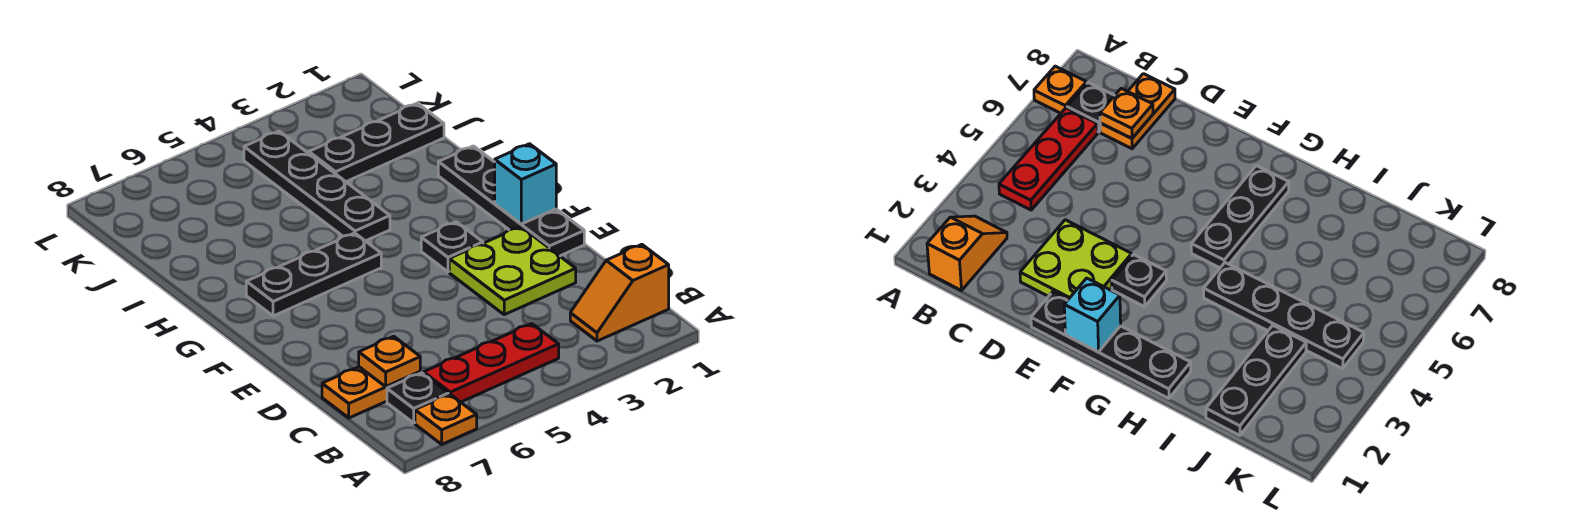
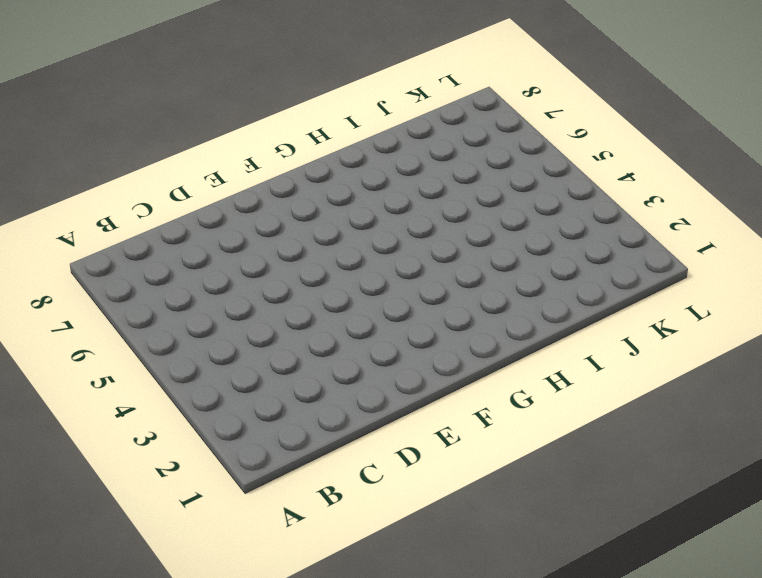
none -> orange 1x1 plate [415,394,477,444]
none -> orange 1x2 slope [570,244,669,341]
none -> red 1x3 plate [424,324,559,402]

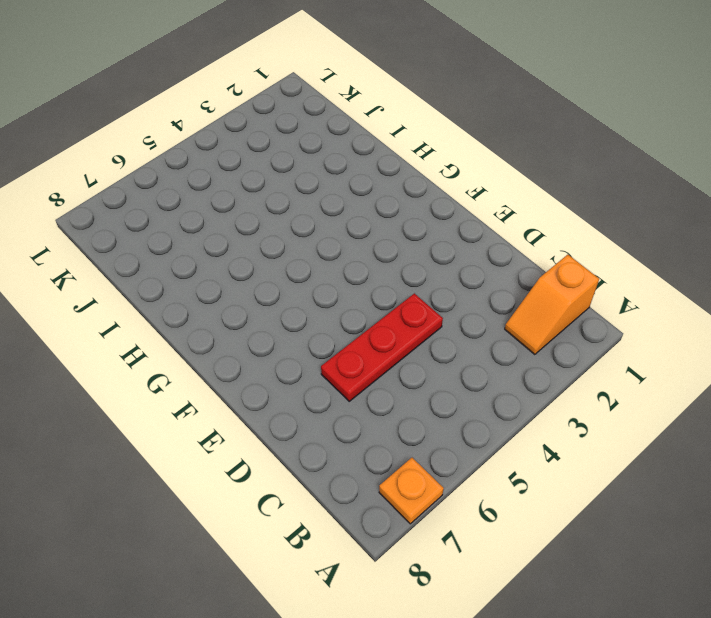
red 1x3 plate [321,293,443,401] -> red 1x3 plate moved to [424,324,559,402]
none -> black 1x1 plate [387,373,449,423]
none -> orange 1x2 plate [322,367,420,418]
none -> lime 2x2 plate [449,227,576,315]

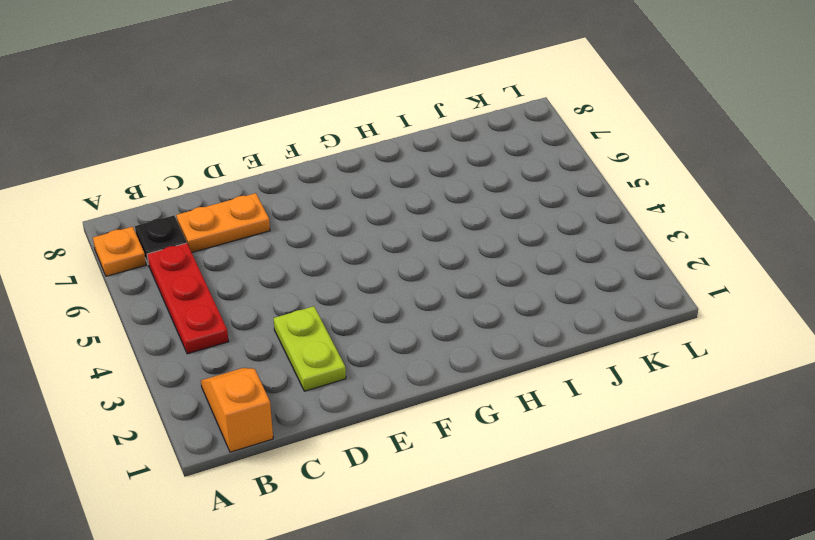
orange 1x2 plate [176,193,270,252] -> orange 1x2 plate turned to [322,367,420,418]
lime 1x2 plate [274,306,346,391] -> lime 2x2 plate [449,227,576,315]
none -> black 1x4 plate [438,146,584,256]
none -> black 1x1 plate [421,222,483,272]
none -> black 1x3 plate [246,233,381,316]

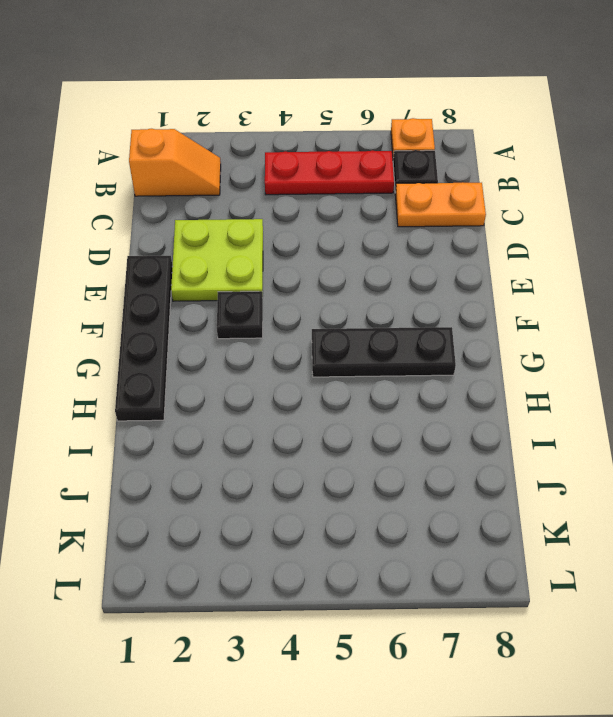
none -> black 1x4 plate [244,131,390,241]
none -> black 1x3 plate [309,103,444,182]
none -> orange 1x1 plate [359,336,420,387]

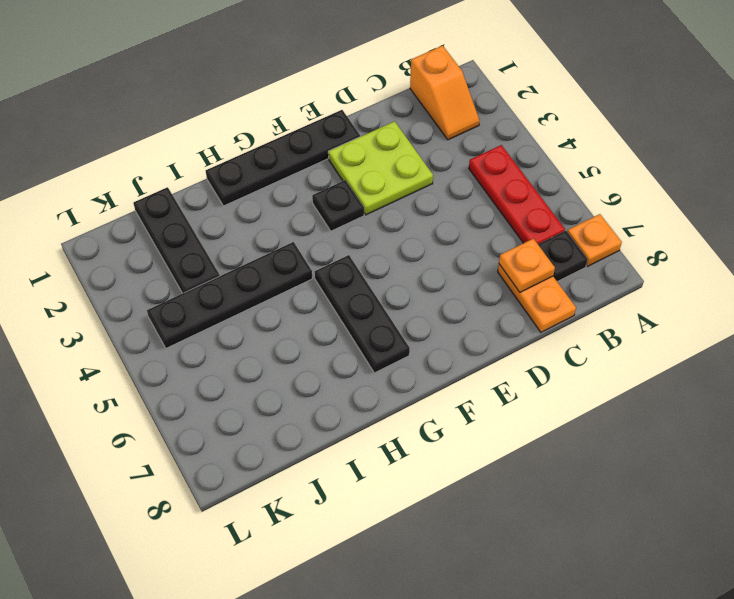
none -> cyan 1x1 brick [495,144,556,224]

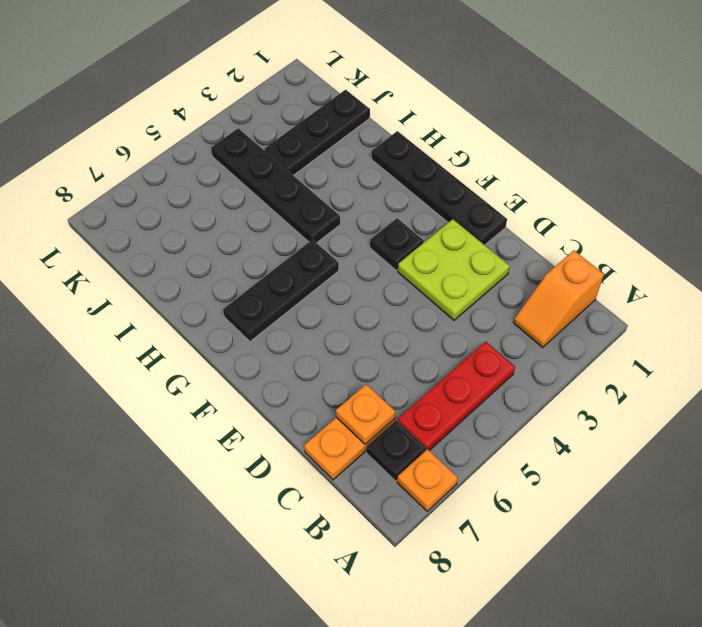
none -> cyan 1x1 brick [495,144,556,224]

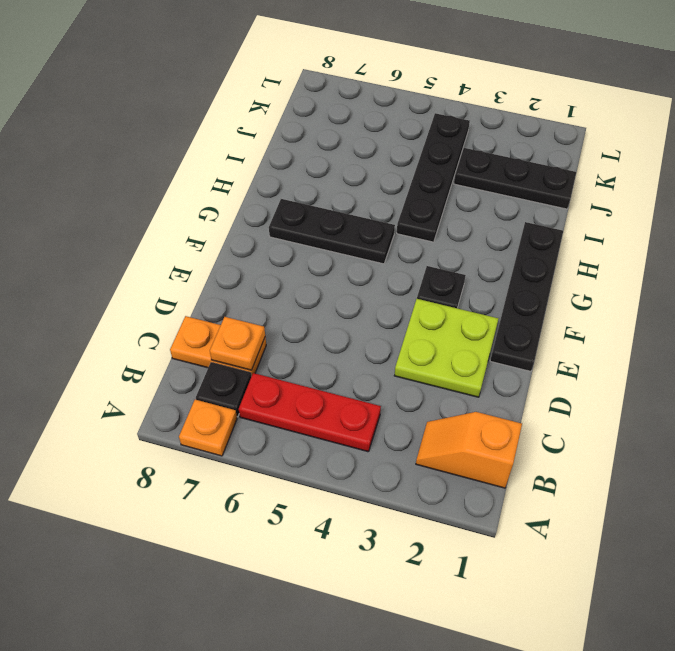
none -> cyan 1x1 brick [495,144,556,224]

